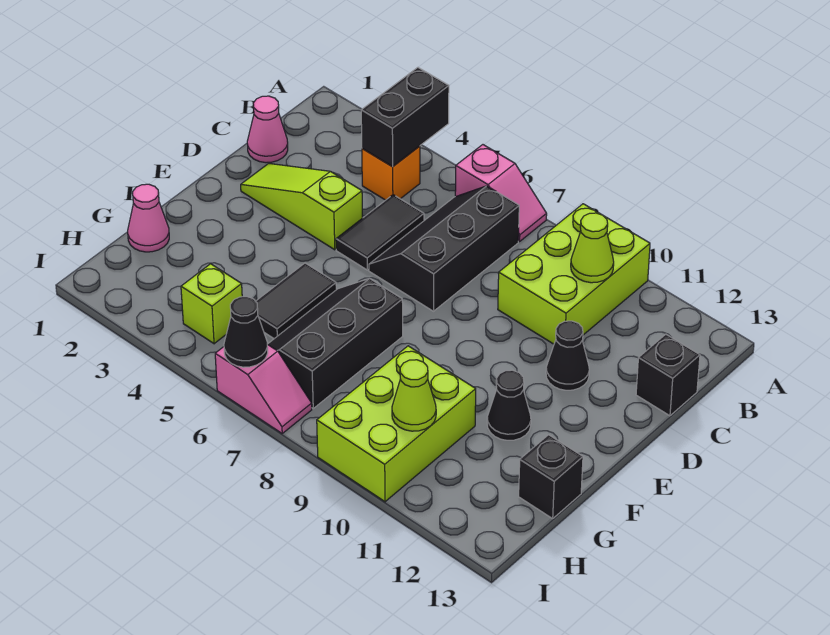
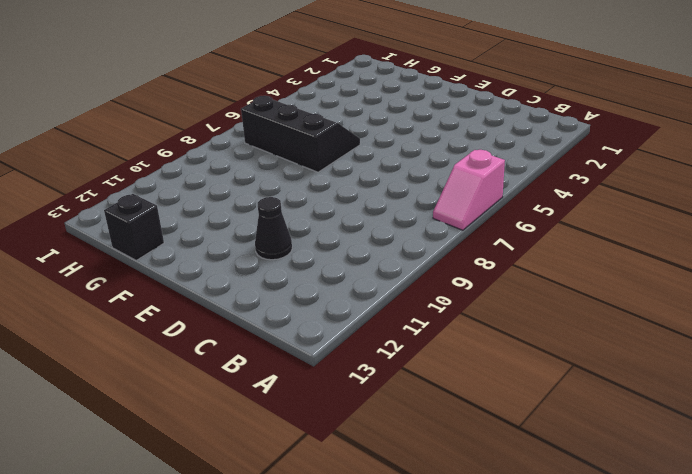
none -> lime 2x3 brick [498,204,650,344]
none -> orange 1x1 brick [362,146,420,200]
none -> black 2x3 slope [369,186,519,311]

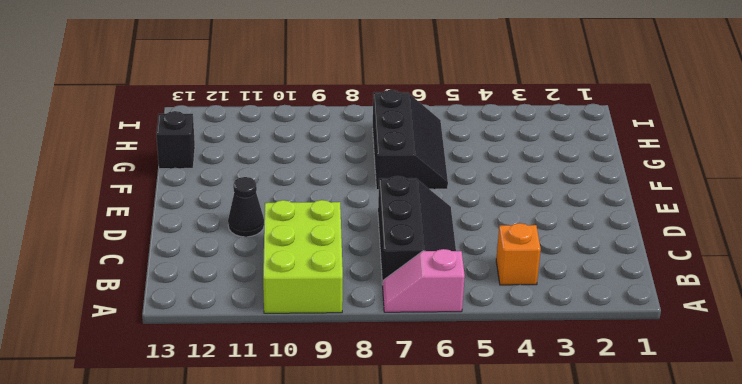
none -> pink 1x1 cone [247,96,288,163]
none -> black 1x2 tile [336,195,424,270]
none -> black 1x1 brick [636,334,700,416]

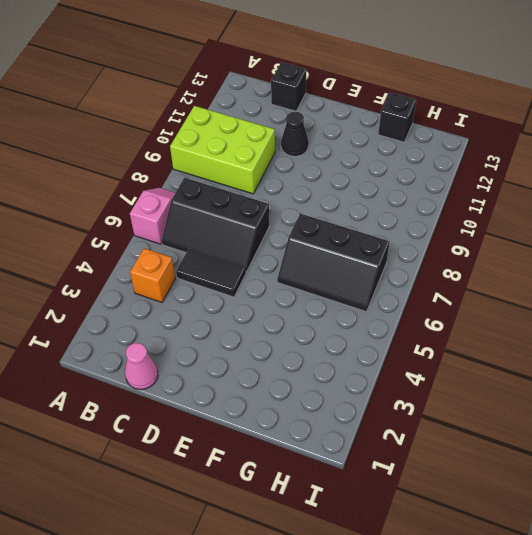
none -> lime 1x3 slope [241,163,363,250]
none -> black 1x2 tile [256,263,336,339]
none -> black 1x1 cone [487,370,531,440]

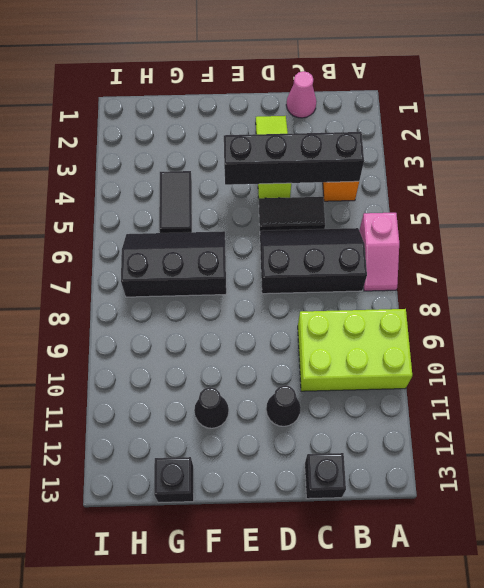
black 1x4 brick [224,132,364,185] -> black 1x2 brick [361,68,449,167]
black 1x2 tile [159,171,192,233] -> black 1x2 tile turned to [256,263,336,339]
none -> pink 1x1 cone [128,184,169,252]
none -> lime 2x3 brick [317,346,476,502]
none -> lime 1x1 brick [181,264,242,344]

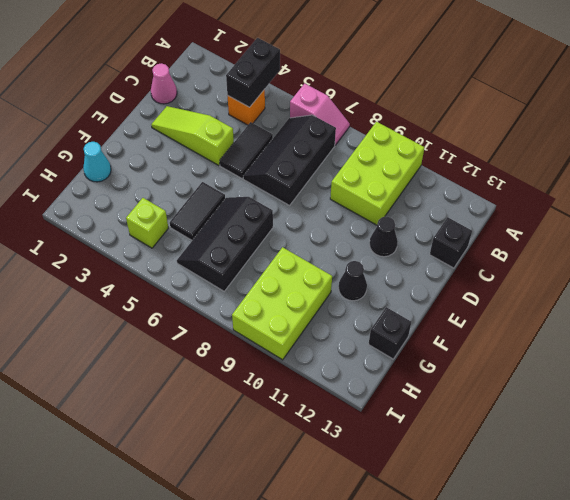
cyan 1x1 cone [83,142,111,182] -> pink 1x1 cone [128,184,169,252]
none -> pink 1x2 slope [215,344,312,433]
none -> lime 1x1 cone [571,213,614,283]
none -> lime 1x1 cone [392,360,436,431]

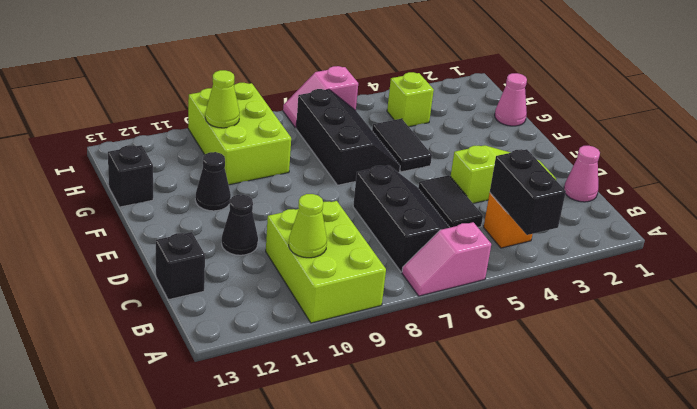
none -> black 1x1 cone [224,297,268,367]

